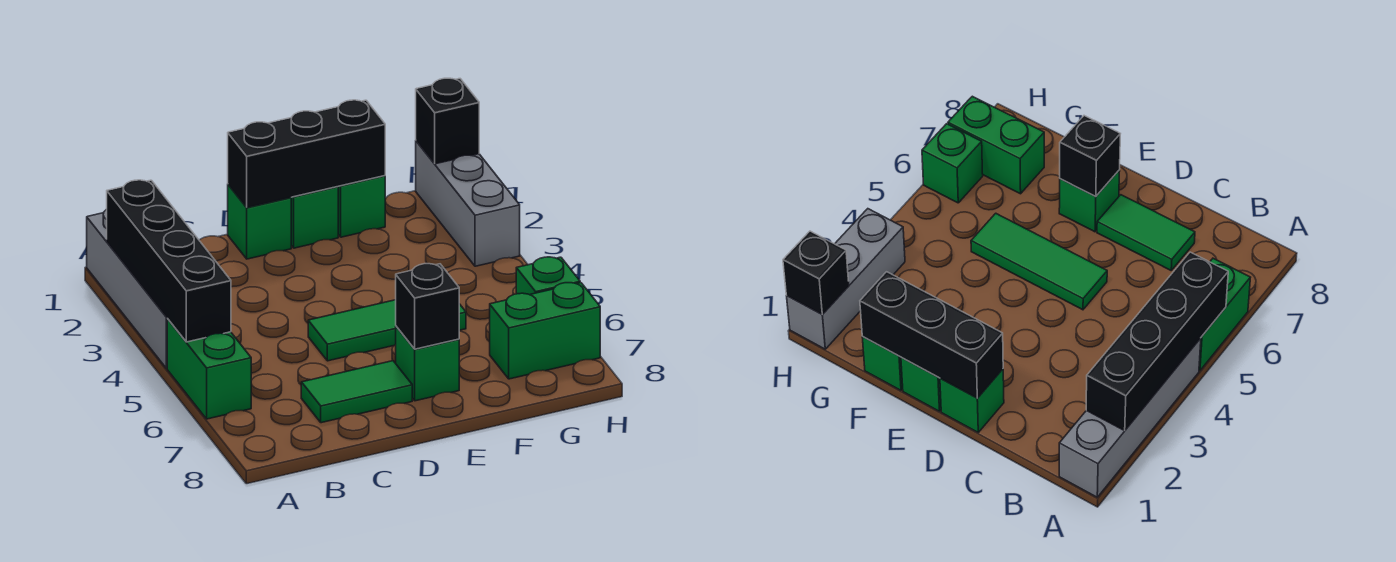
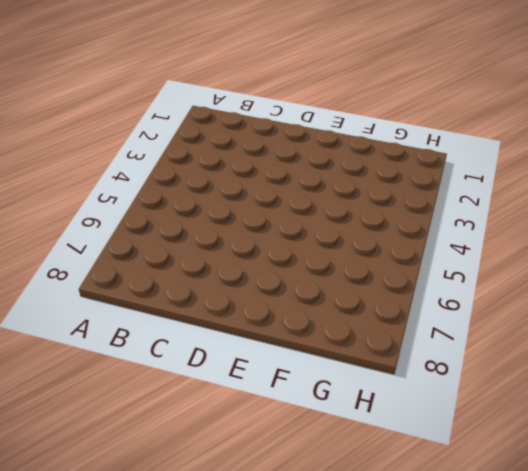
none -> grey 1x4 brick [87,209,167,368]
none -> green 1x2 brick [167,318,251,419]
none -> green 1x2 tile [301,361,412,423]

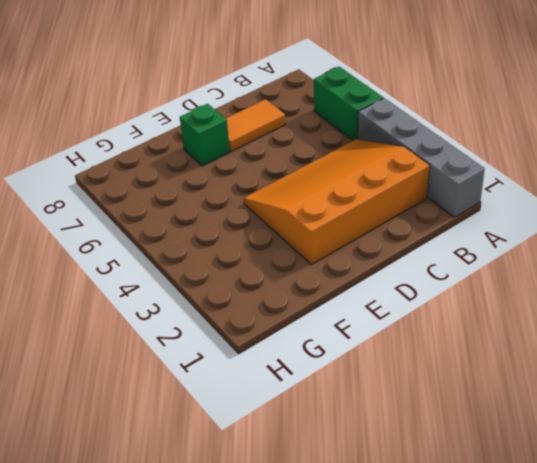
orange 3x4 slope [244,139,430,264] -> none
orange 1x2 tile [226,99,285,152] -> green 1x2 tile [301,361,412,423]
none -> green 1x1 brick [228,185,291,259]
none -> green 1x3 tile [308,300,466,361]
none -> green 1x1 brick [291,187,338,248]

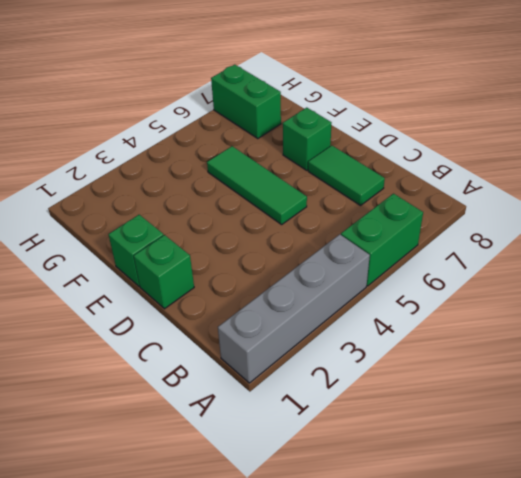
none -> green 1x1 brick [338,176,385,237]
none -> grey 1x3 brick [416,141,520,266]
none -> green 1x1 brick [516,257,580,295]

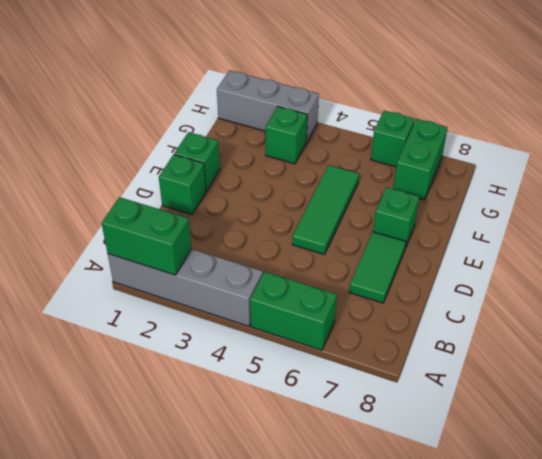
green 1x2 brick [102,197,191,275] -> black 1x4 brick [107,180,231,342]
green 1x1 brick [266,107,307,164] -> green 1x1 brick moved to [338,176,385,237]
none -> black 1x3 brick [228,100,385,207]
none -> black 1x1 brick [396,264,459,349]
none -> black 1x1 brick [416,78,479,164]

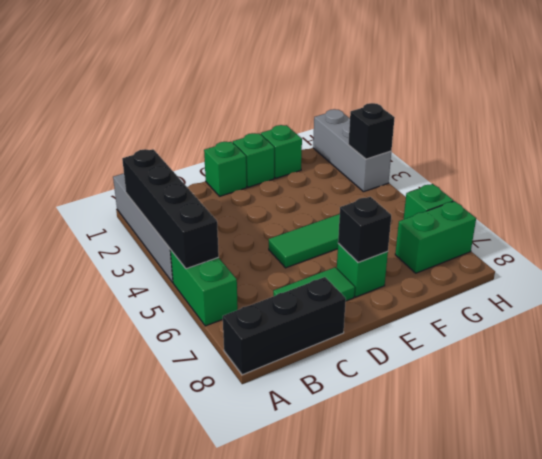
black 1x3 brick [223,277,346,375] -> black 1x3 brick moved to [228,100,385,207]
black 1x1 brick [348,103,395,159] -> black 1x1 brick moved to [416,78,479,164]

